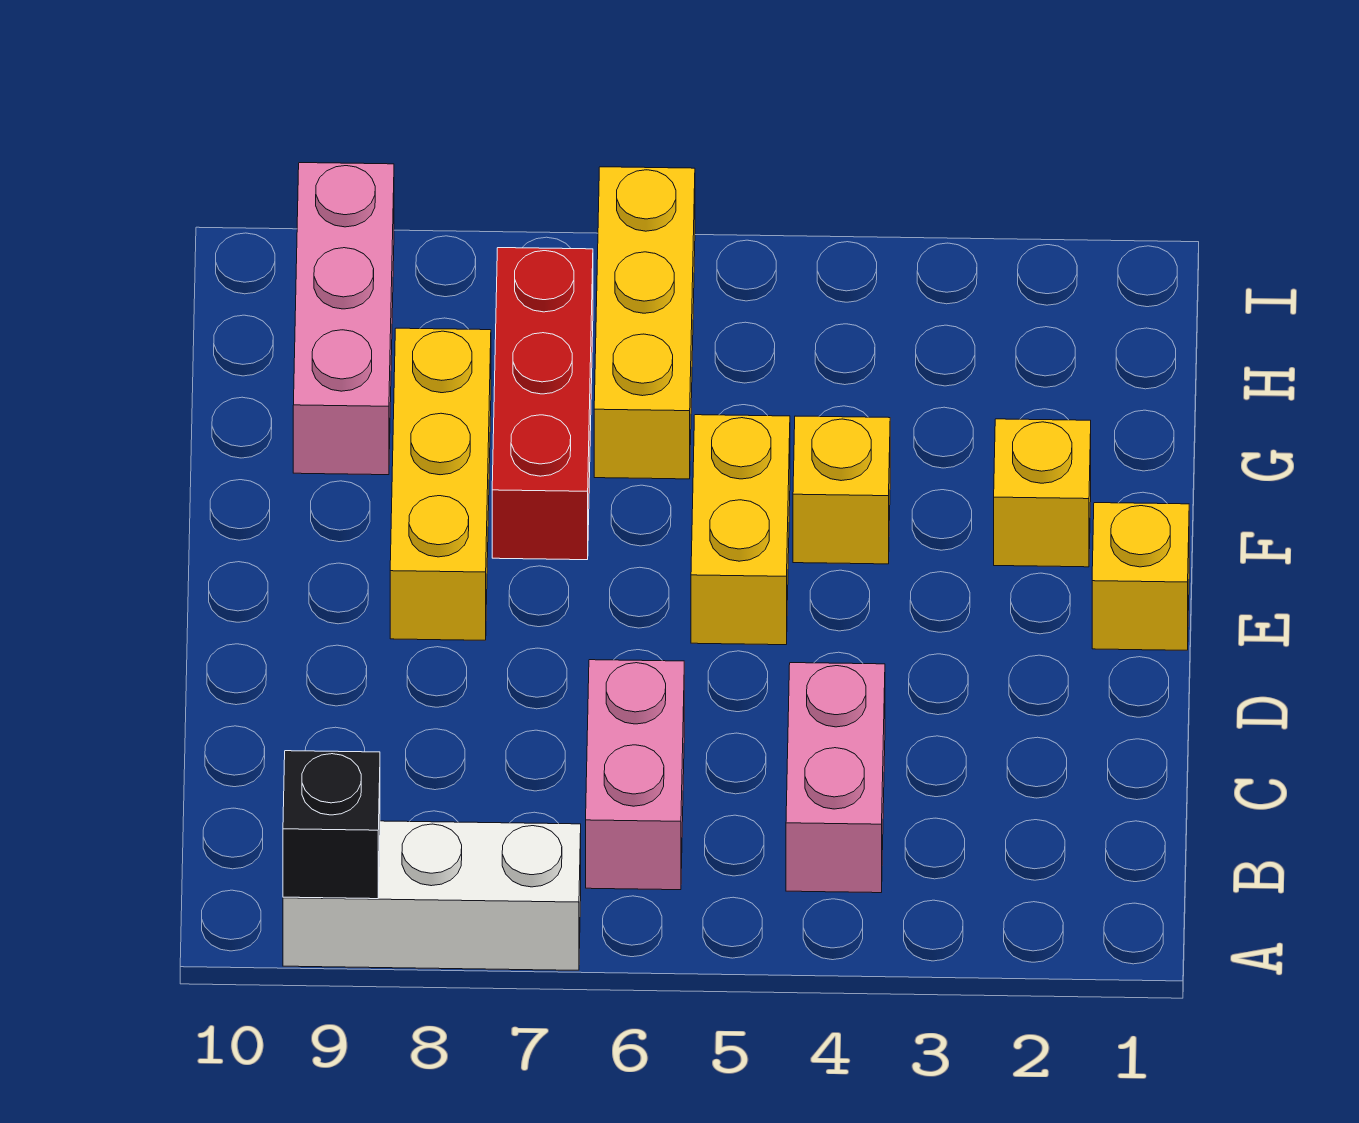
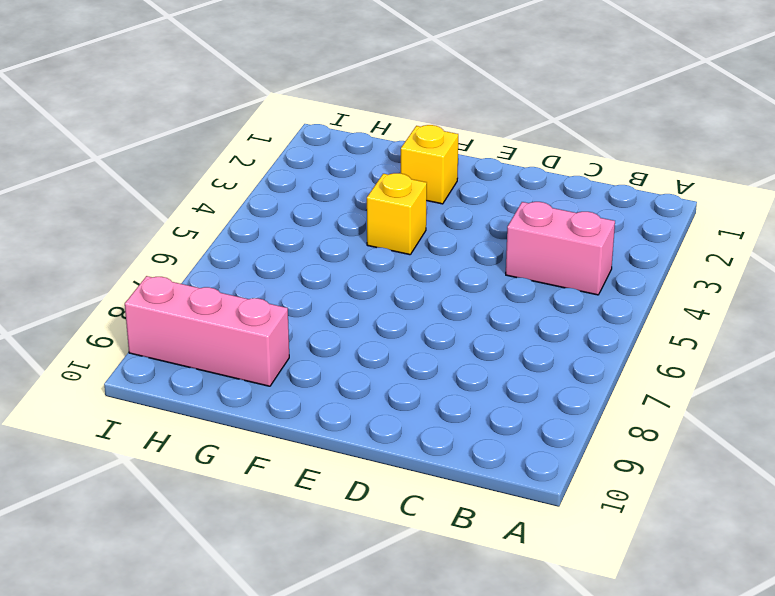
none -> white 1x3 brick [283,821,581,970]
none -> pink 1x2 brick [586,660,684,890]
none -> yellow 1x1 brick [1092,503,1189,650]

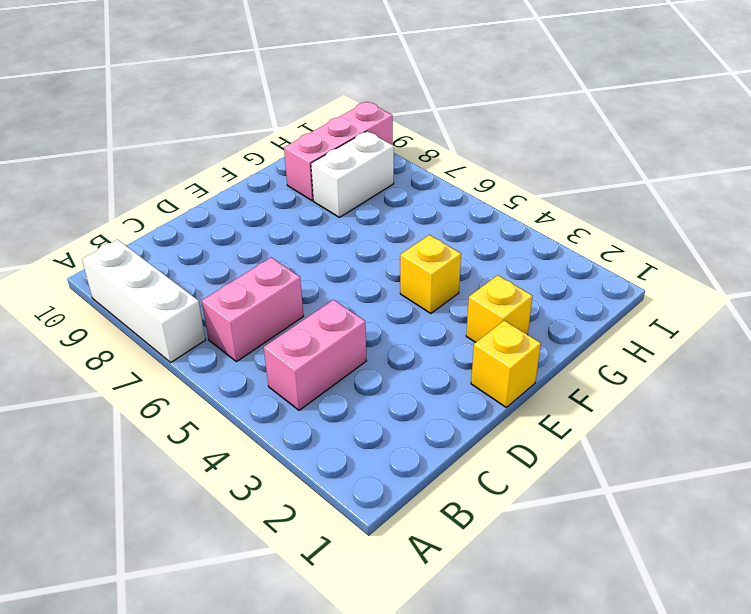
white 1x2 brick [311,131,394,217] -> yellow 1x3 brick [390,328,491,640]
none -> yellow 1x2 brick [691,415,790,645]
none -> red 1x3 brick [492,248,593,560]
none -> yellow 1x3 brick [594,167,695,479]

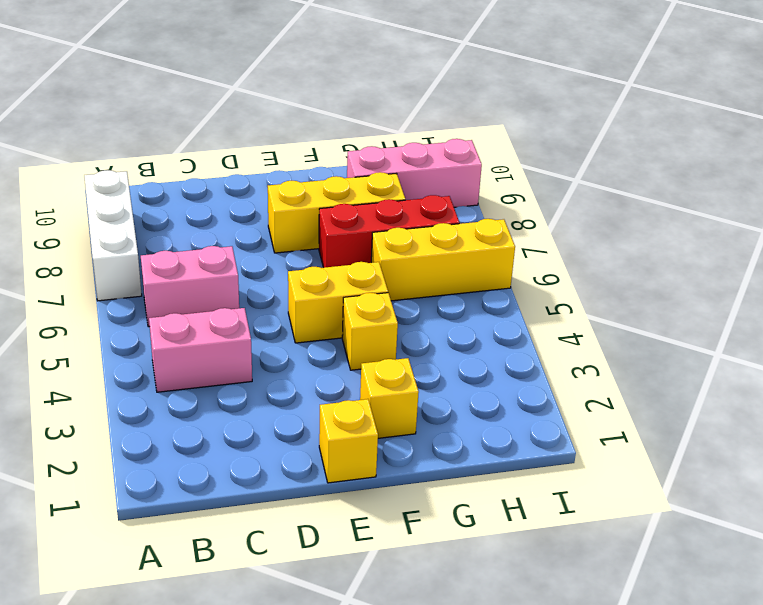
none -> black 1x1 brick [283,751,380,899]

